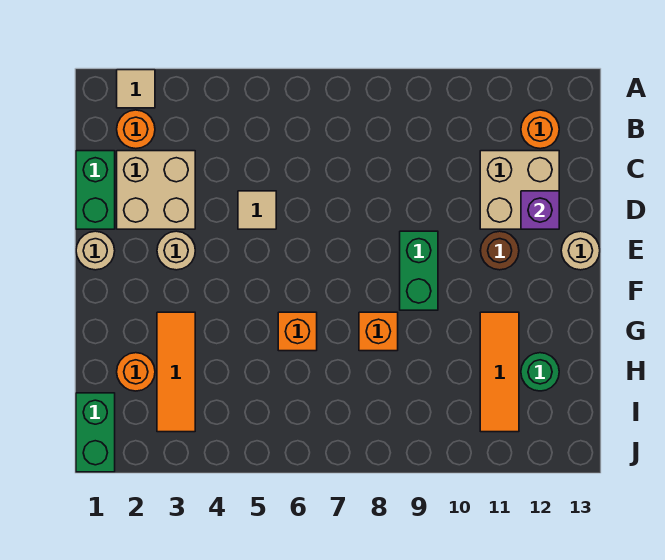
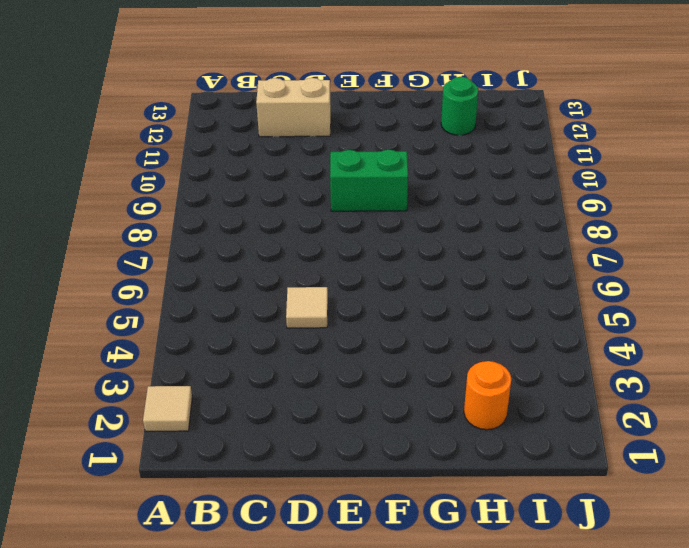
tan 1x2 brick [256,78,331,137] -> tan 2x2 brick [480,151,559,229]
none -> orange 1x1 round brick [117,110,155,149]
none -> orange 1x1 round brick [521,110,559,149]
none -> green 1x2 brick [76,151,115,229]

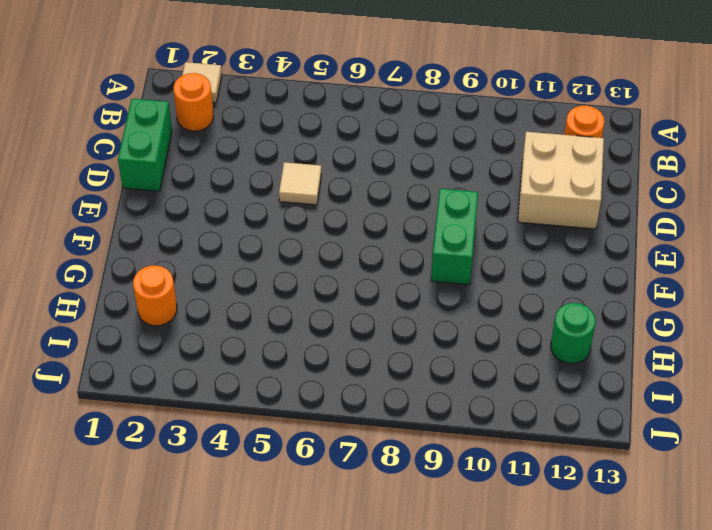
none -> tan 2x2 brick [117,151,195,229]
none -> tan 1x1 round brick [76,231,115,270]
none -> tan 1x1 round brick [157,231,195,270]

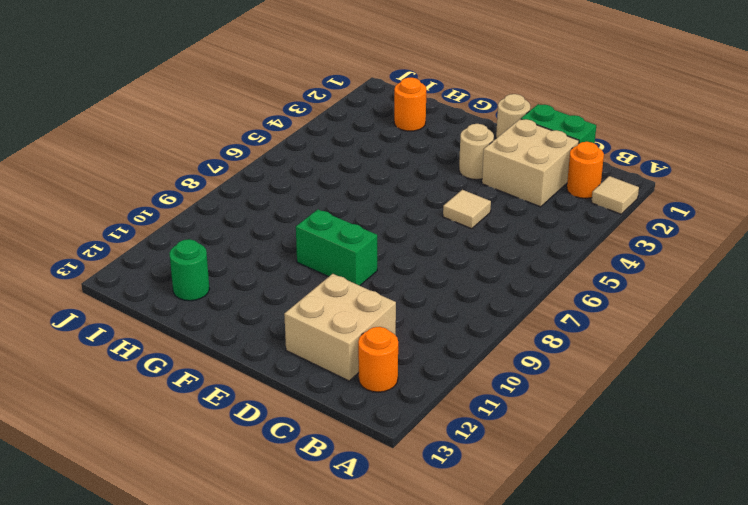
none -> brown 1x1 round brick [480,231,519,270]
none -> tan 1x1 round brick [561,231,600,270]
none -> orange 1x3 tile [157,312,195,432]

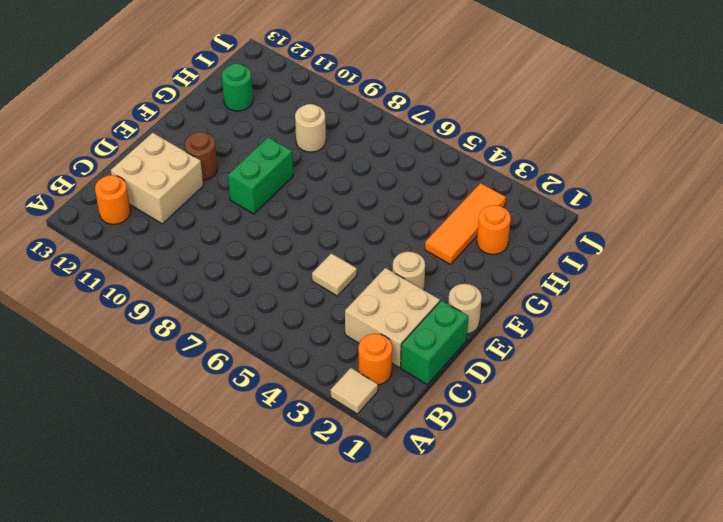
tan 1x1 round brick [295,104,326,152] -> tan 1x1 round brick moved to [561,231,600,270]
none -> orange 1x1 brick [278,312,317,351]
none -> orange 1x1 brick [359,312,398,351]
none -> orange 1x3 tile [480,312,519,432]

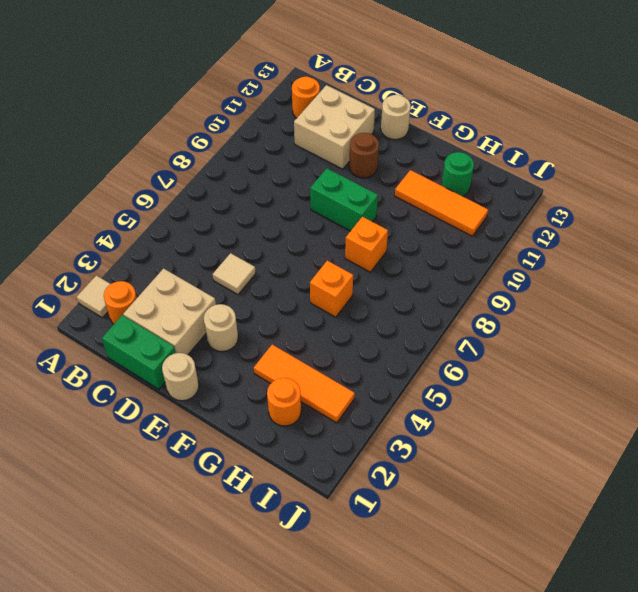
none -> green 1x2 brick [76,393,115,472]
none -> purple 1x1 brick [521,191,559,229]

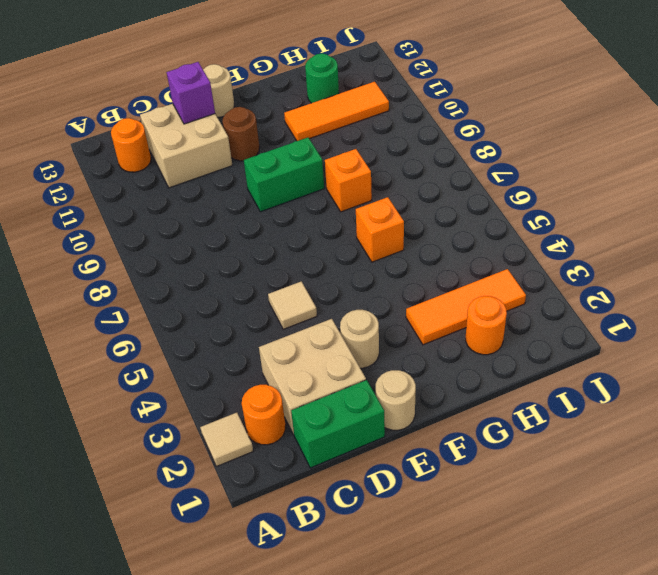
none -> green 1x2 brick [76,393,115,472]

